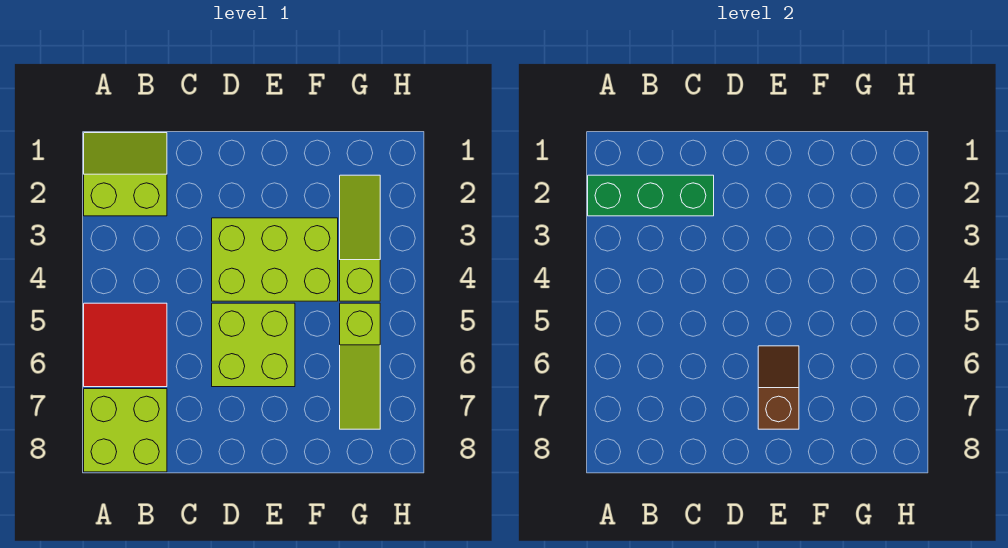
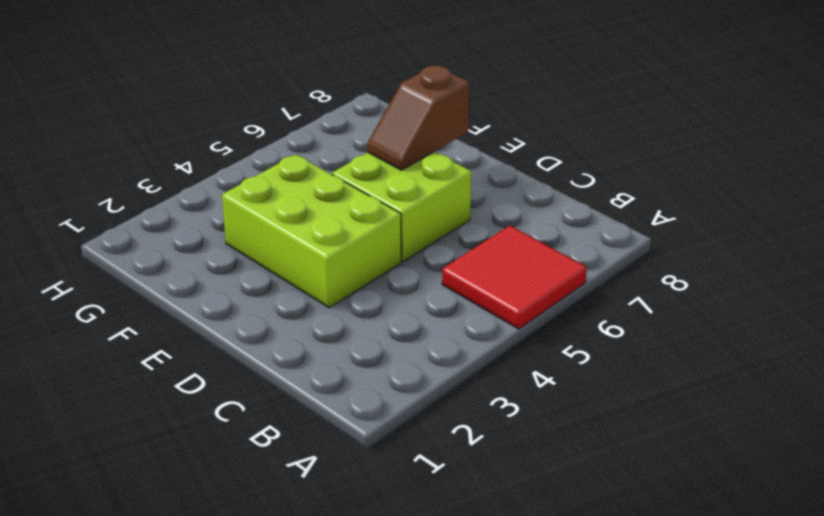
none -> lime 2x2 slope [84,133,167,216]
none -> lime 2x2 brick [84,389,167,472]

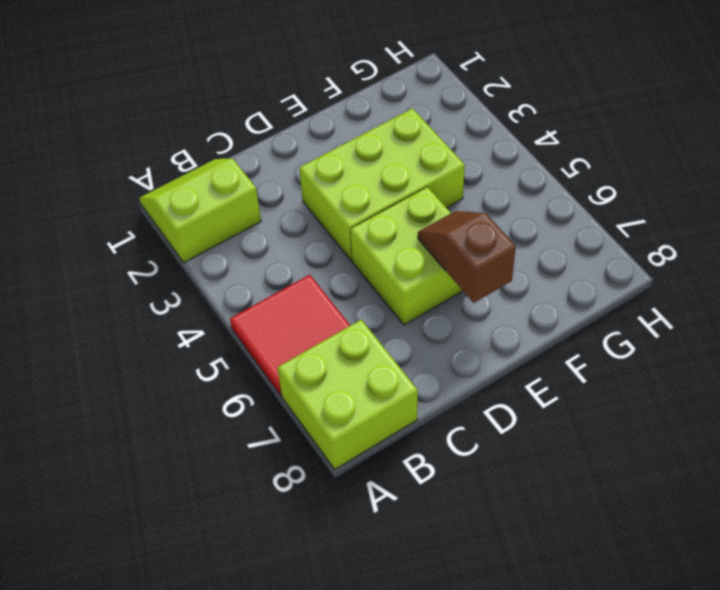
none -> lime 1x3 slope [340,175,380,301]
none -> lime 1x3 slope [340,303,380,429]

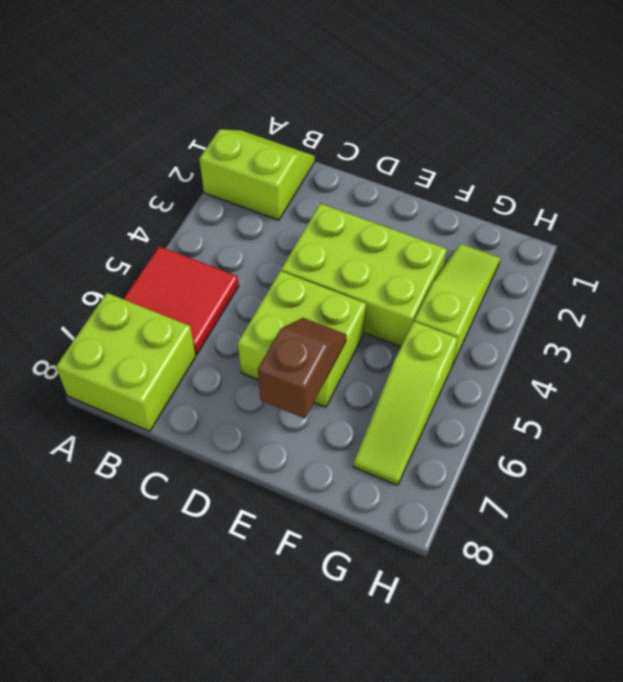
none -> green 1x3 brick [588,175,714,216]

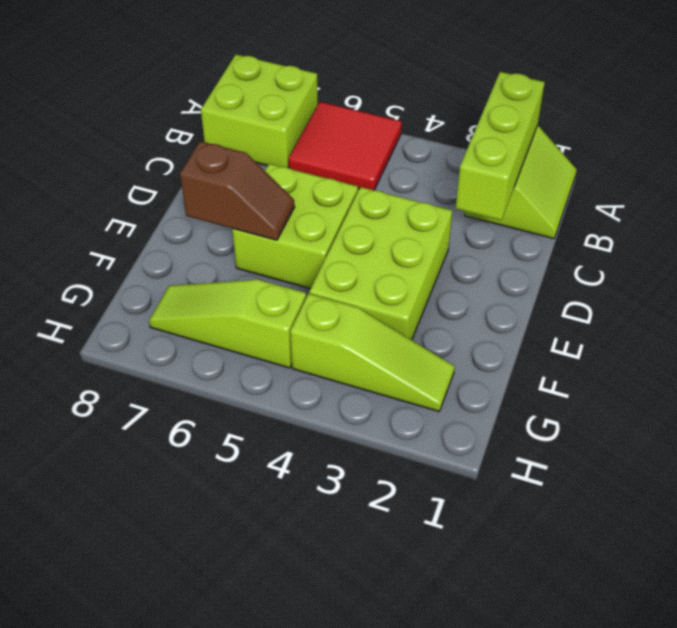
lime 1x3 brick [456,72,545,220] -> green 1x3 brick [588,175,714,216]

